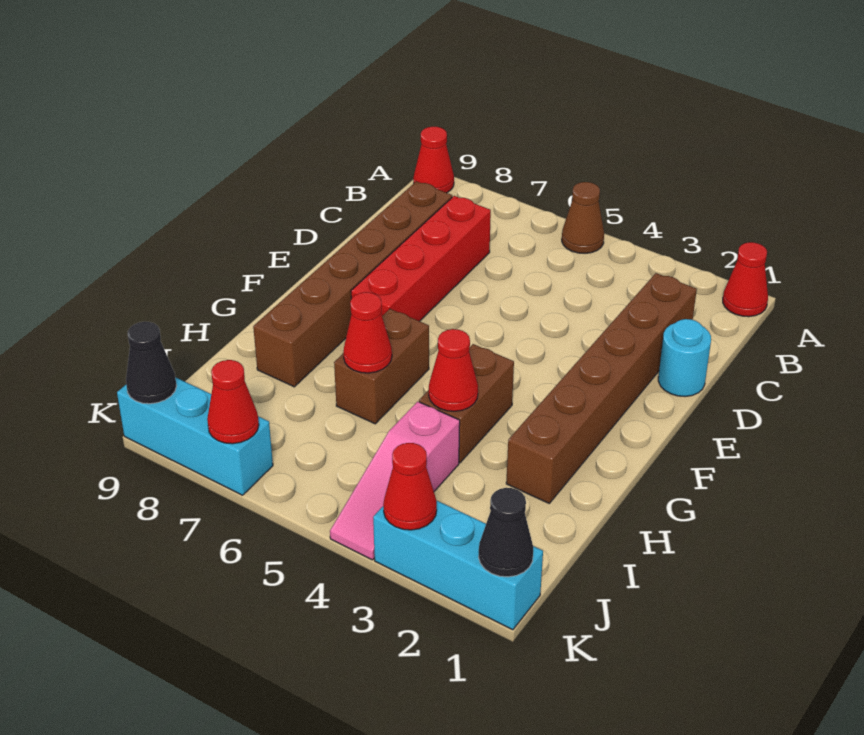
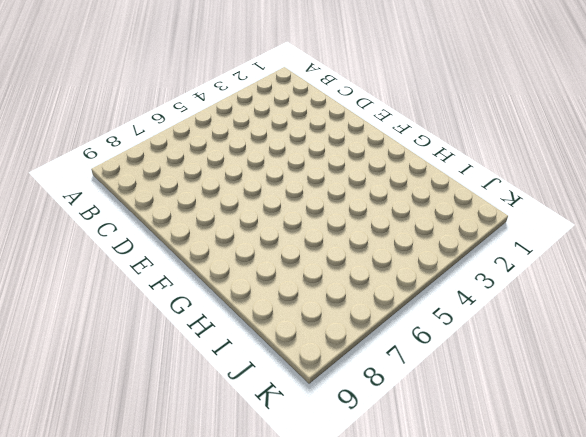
none -> red 1x1 cone [723,242,768,317]
none -> brown 1x1 cone [562,182,604,253]
none -> red 1x1 cone [413,127,454,193]

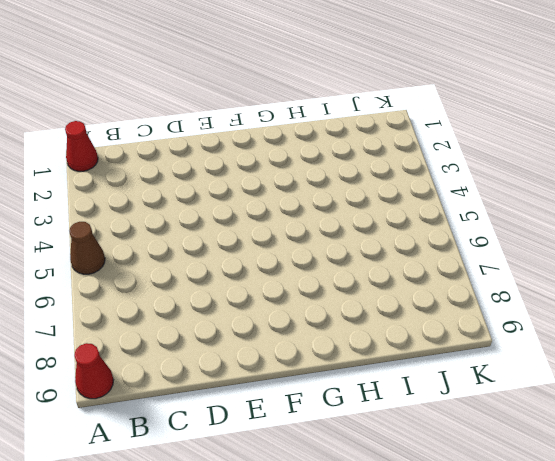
none -> brown 1x6 brick [506,273,697,503]
none -> red 1x4 brick [351,196,491,321]
none -> brown 1x6 brick [253,181,452,387]

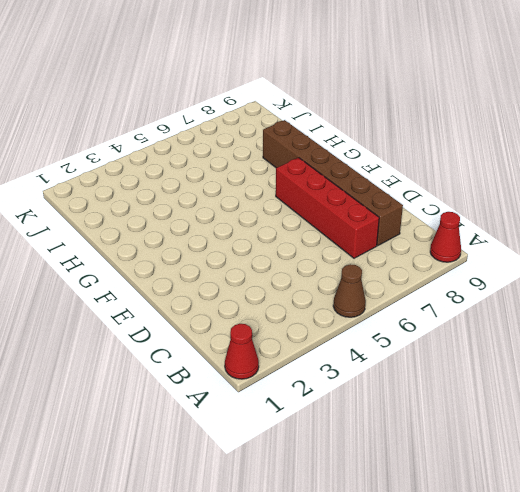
none -> brown 1x6 brick [506,273,697,503]
none -> cyan 1x1 round brick [658,319,711,397]
none -> brown 1x2 brick [419,344,514,463]

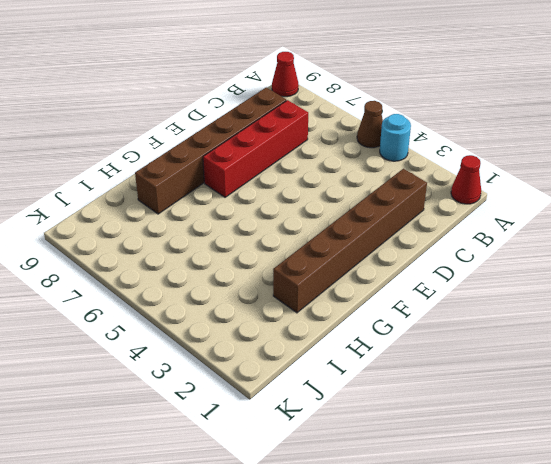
cyan 1x1 round brick [380,114,411,161] -> cyan 1x1 round brick moved to [658,319,711,397]
none -> brown 1x2 brick [419,344,514,463]
none -> brown 1x2 brick [334,309,429,424]
none -> pink 1x3 slope [330,401,460,560]

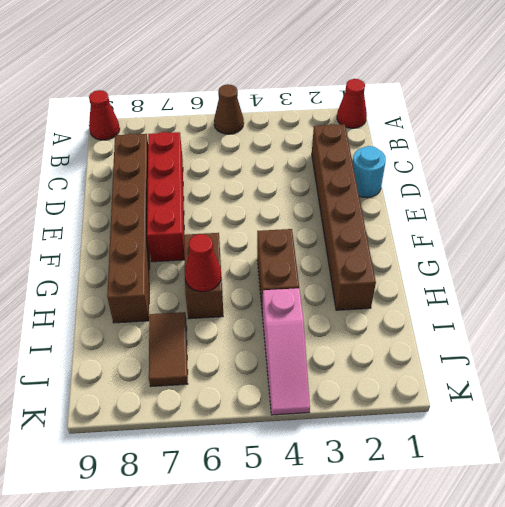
brown 1x2 tile [149,312,188,386] -> none
none -> cyan 1x3 brick [373,501,543,630]
none -> cyan 1x3 brick [117,377,273,495]
none -> red 1x1 cone [429,329,478,411]

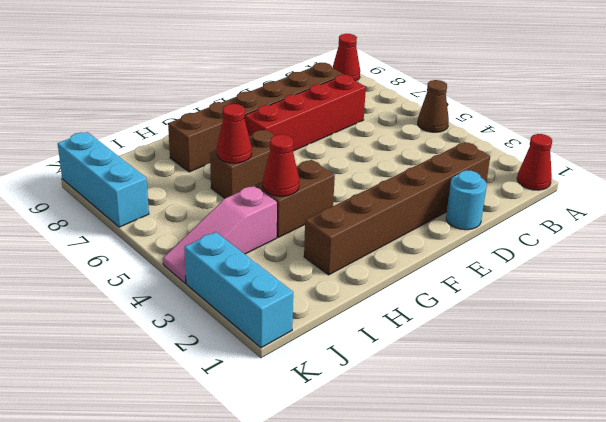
none -> black 1x1 cone [479,488,533,577]
none -> red 1x1 cone [383,443,437,530]
none -> red 1x1 cone [207,360,259,444]

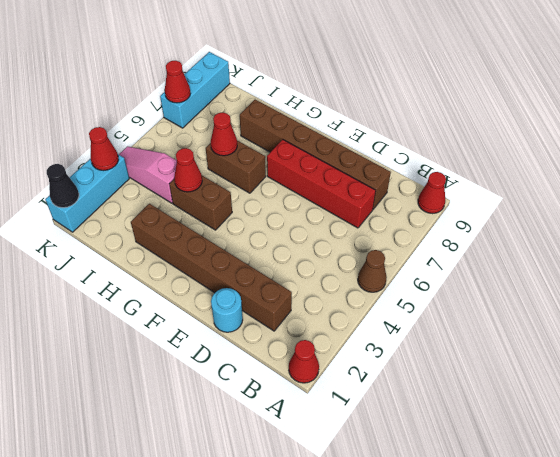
none -> black 1x1 cone [126,322,176,404]

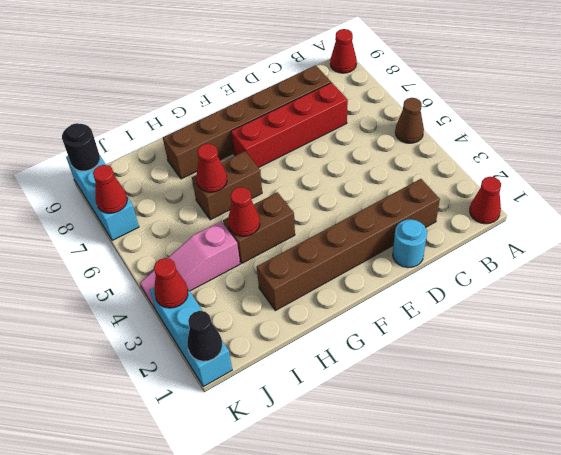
black 1x1 round brick [62,123,100,171] -> black 1x1 cone [126,322,176,404]

